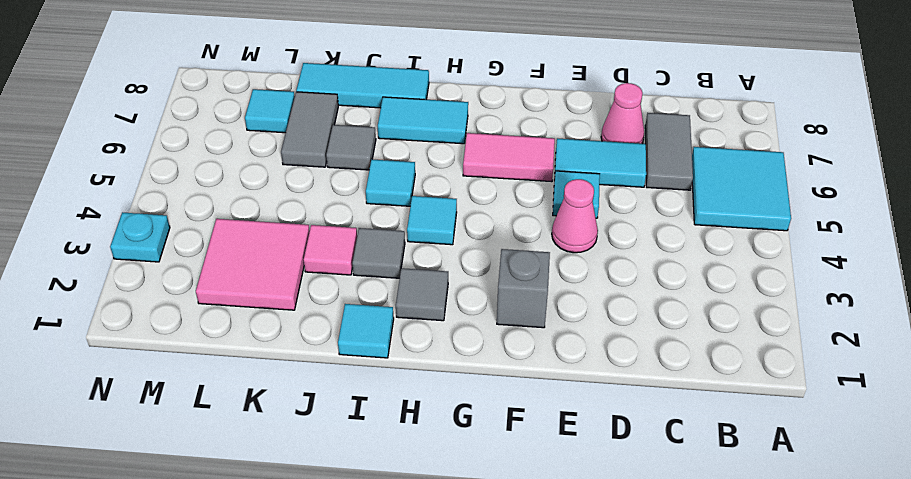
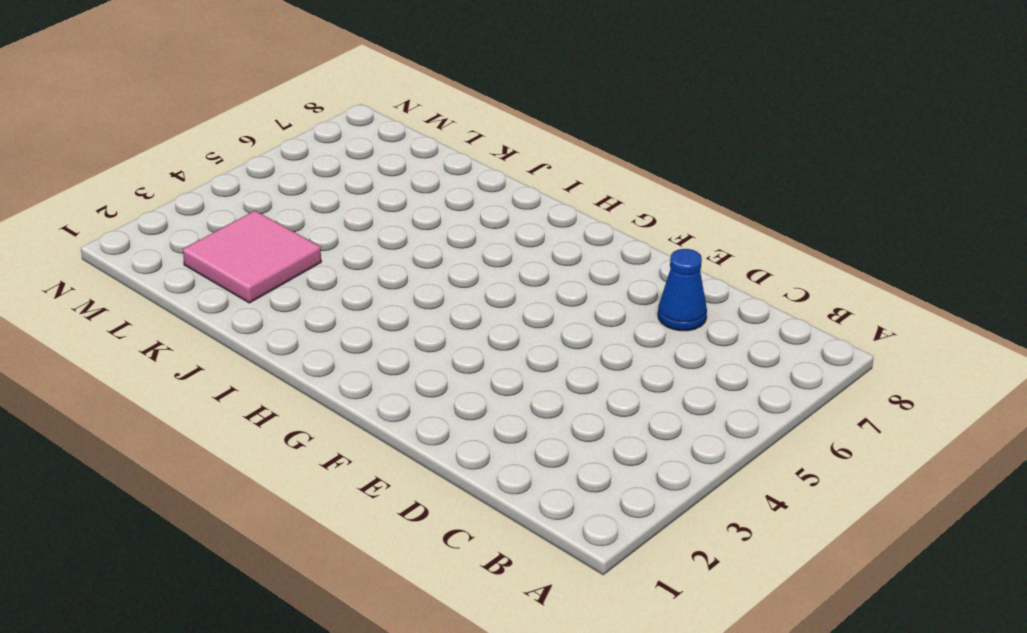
blue 1x1 cone [658,249,707,331] -> pink 1x1 cone [601,83,644,144]
none -> cyan 2x2 tile [692,147,791,231]
none -> grey 1x2 tile [645,113,693,190]
none -> cyan 1x2 tile [554,138,646,187]

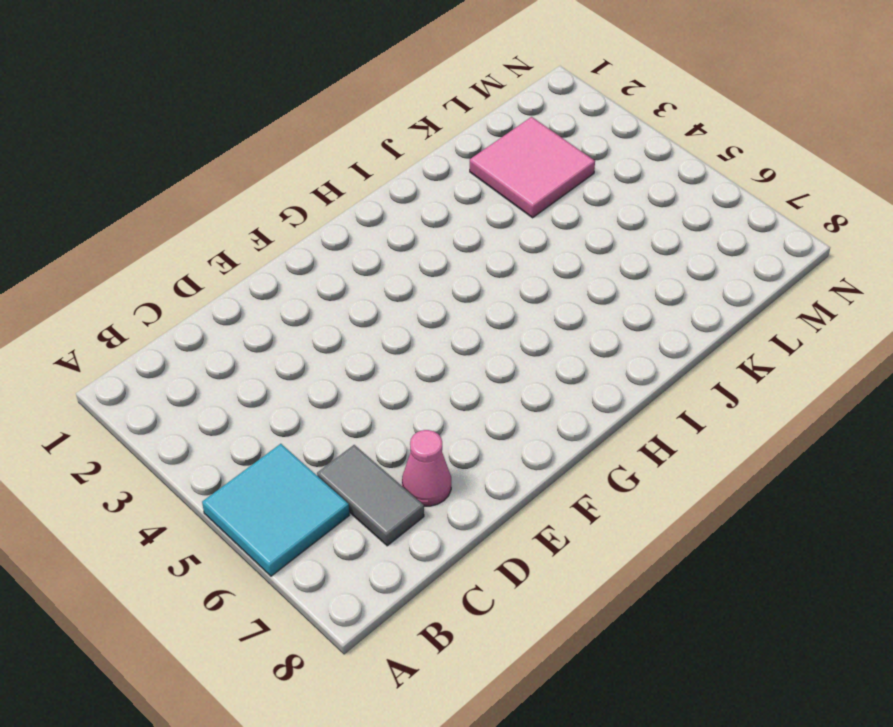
none -> cyan 1x2 tile [554,138,646,187]
none -> pink 1x1 cone [552,179,598,253]
none -> cyan 1x1 tile [553,171,600,218]

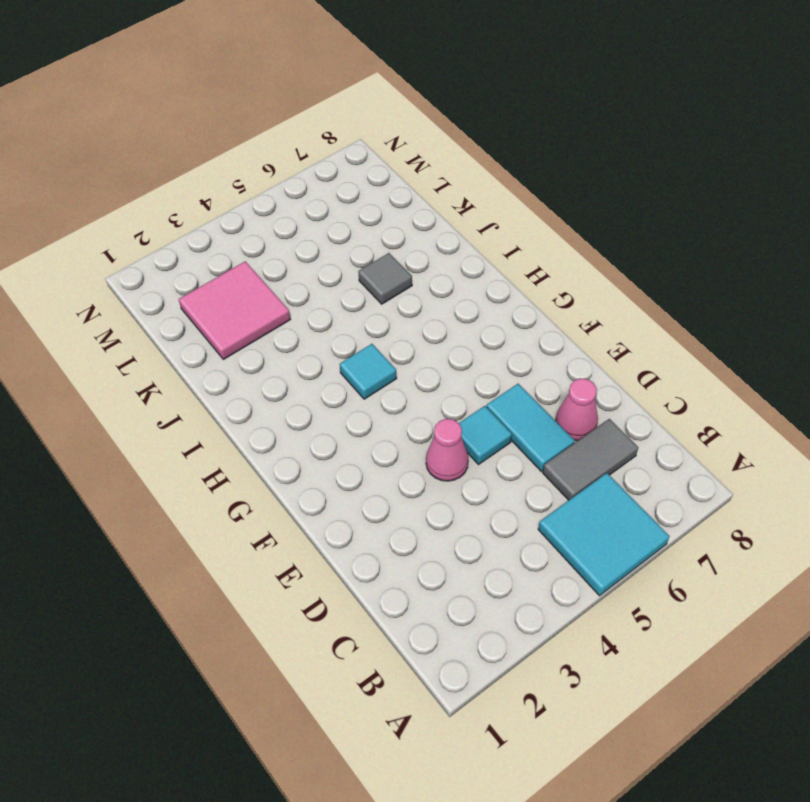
none -> grey 1x1 brick [497,249,550,328]
none -> pink 1x2 tile [463,133,555,182]
none -> grey 1x1 tile [396,268,448,321]

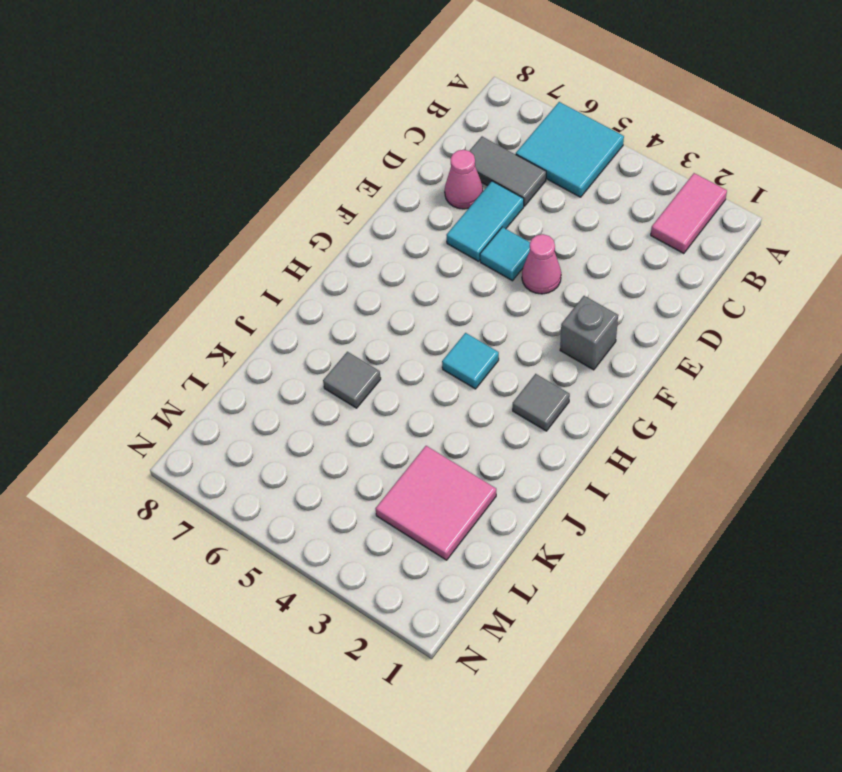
pink 1x2 tile [651,173,727,254] -> pink 1x2 tile moved to [463,133,555,182]
none -> cyan 1x2 tile [378,97,468,144]
none -> cyan 1x1 tile [338,304,394,358]
none -> grey 1x1 tile [352,228,405,278]

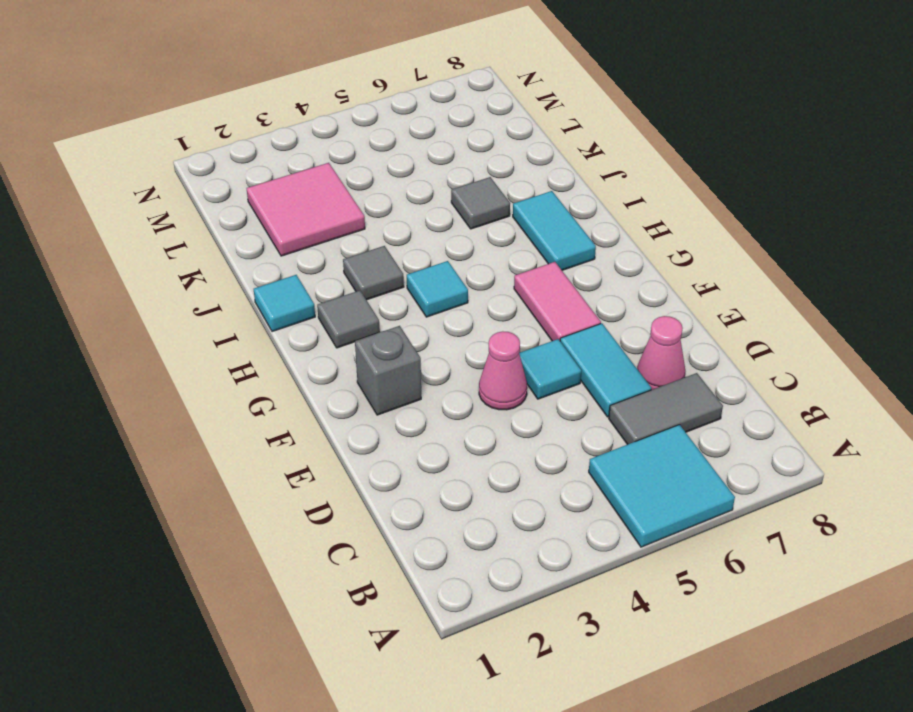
none -> cyan 1x1 tile [366,159,415,206]
none -> cyan 1x3 tile [296,63,429,108]
none -> pink 1x1 tile [304,225,357,275]

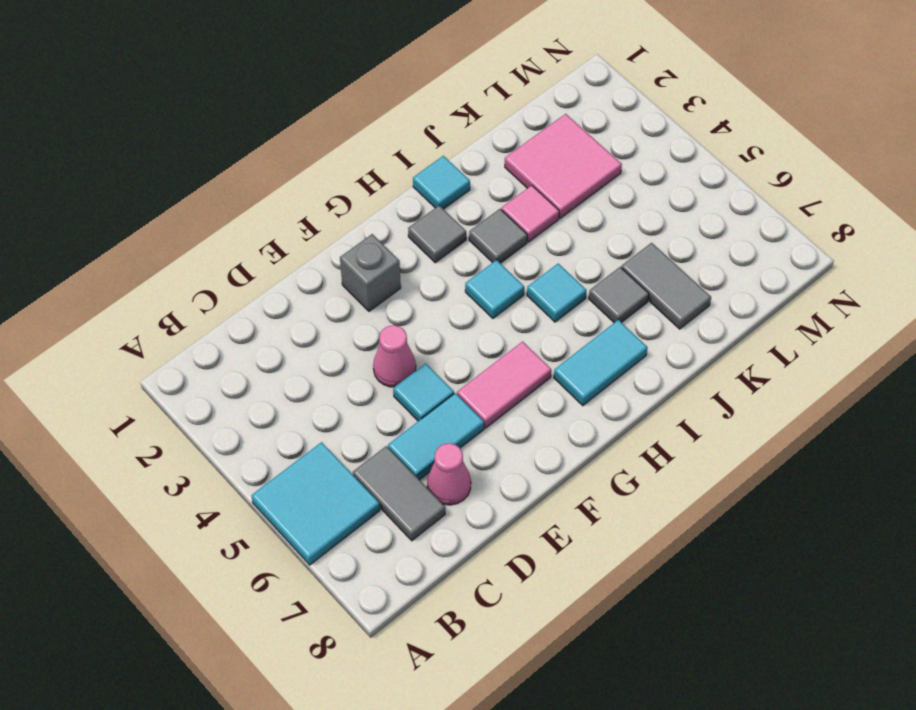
none -> cyan 1x3 tile [296,63,429,108]
none -> cyan 1x1 tile [245,89,295,133]
none -> cyan 1x1 plate [110,212,170,262]

